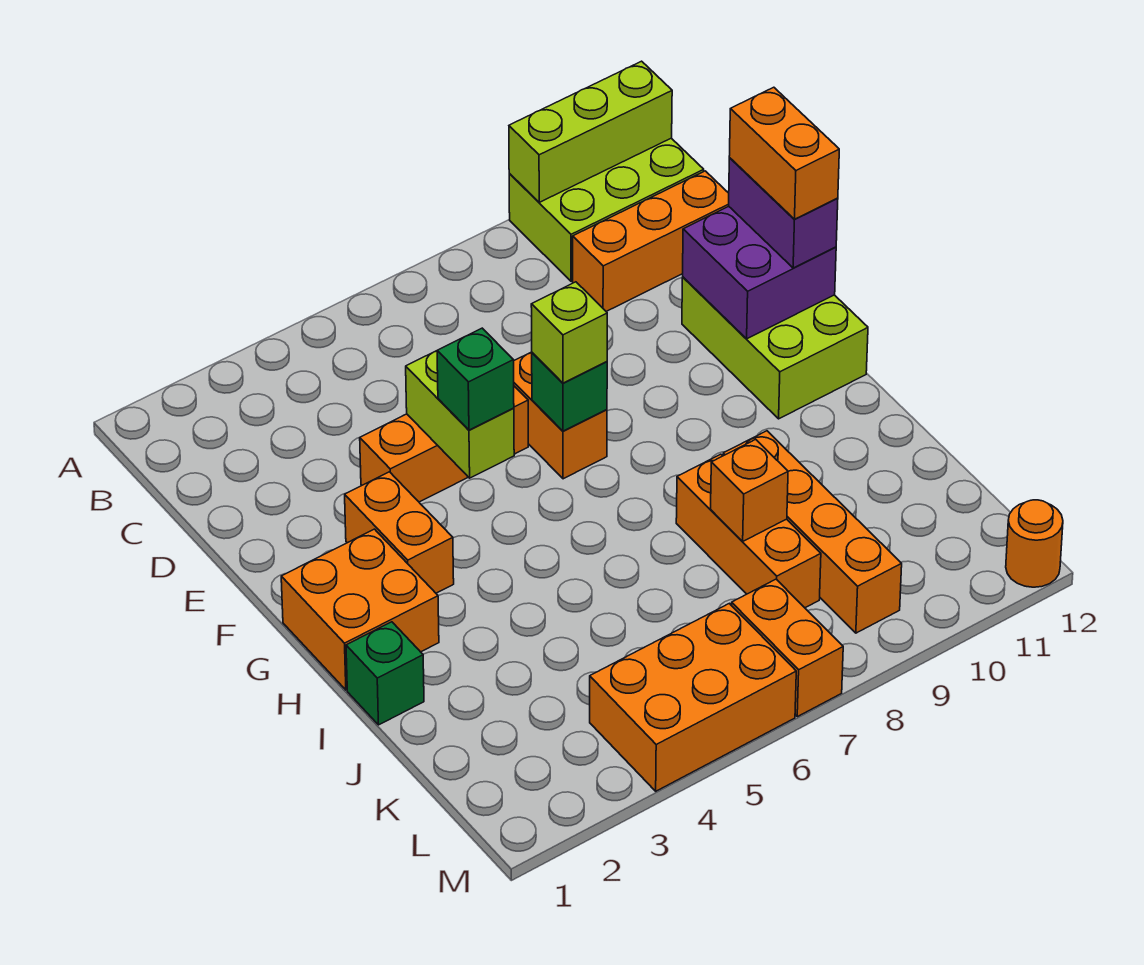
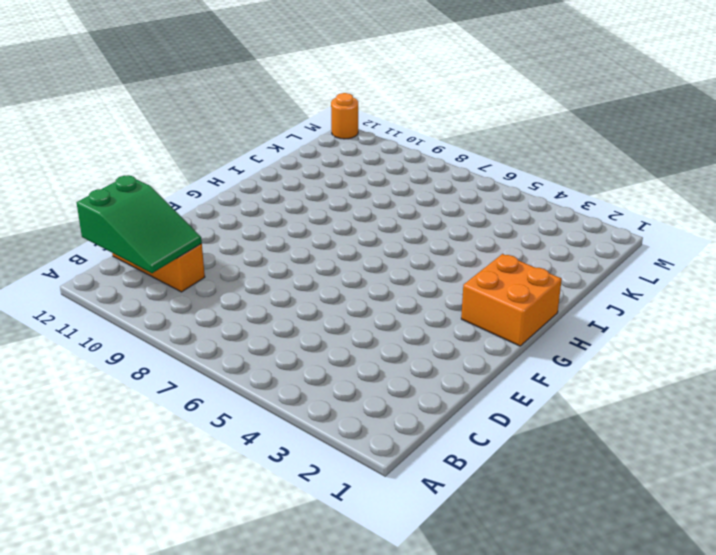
green 2x3 slope [76,175,202,273] -> none
none -> lime 2x3 brick [509,138,704,281]
none -> orange 1x3 brick [360,386,528,502]
none -> orange 1x2 brick [514,352,607,479]

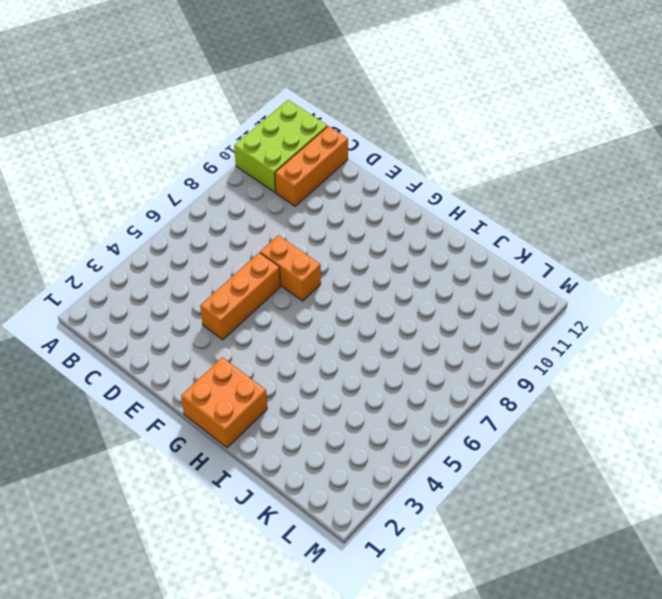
none -> lime 2x3 brick [682,277,868,419]
none -> orange 1x2 brick [345,472,454,593]
none -> green 1x1 brick [346,622,424,725]

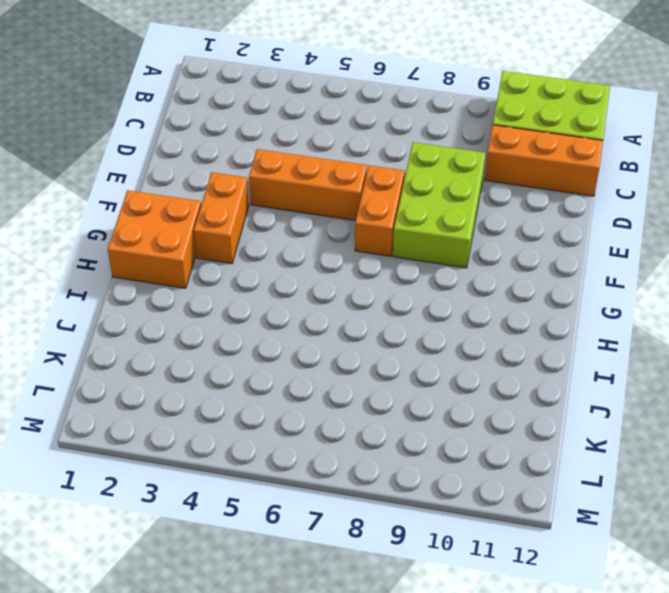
lime 2x3 brick [393,142,486,268] -> lime 2x3 brick moved to [682,277,868,419]
none -> green 1x1 brick [346,622,424,725]
none -> orange 1x3 brick [676,454,821,608]
none -> orange 1x4 brick [723,431,902,633]

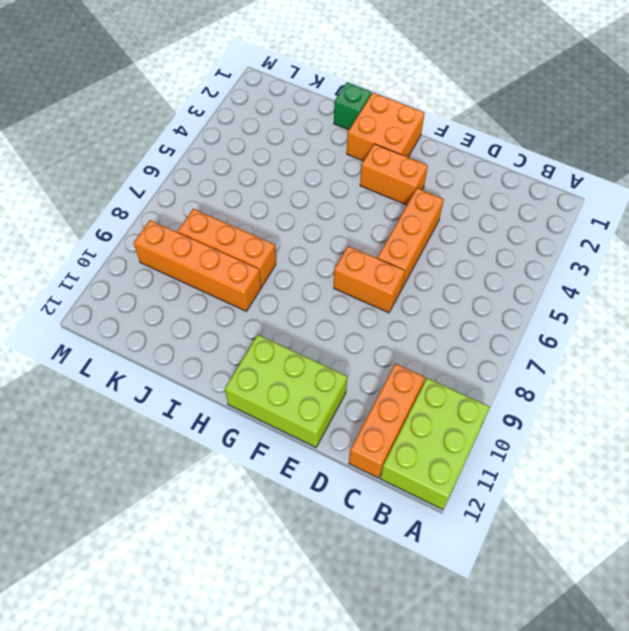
none -> orange 2x3 brick [590,603,796,791]
none -> orange 1x2 brick [732,579,843,717]
none -> orange 1x1 round brick [1006,500,1063,587]

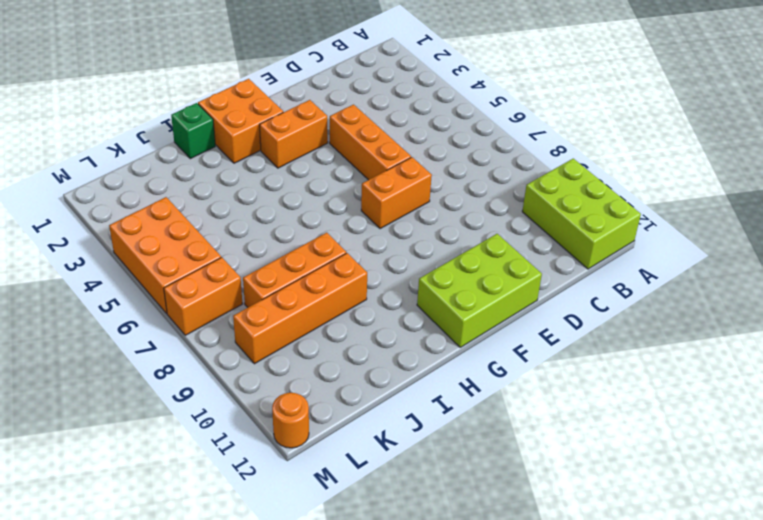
none -> orange 1x3 brick [573,171,729,311]
none -> lime 1x3 brick [509,61,672,202]
none -> lime 1x2 brick [406,351,514,478]

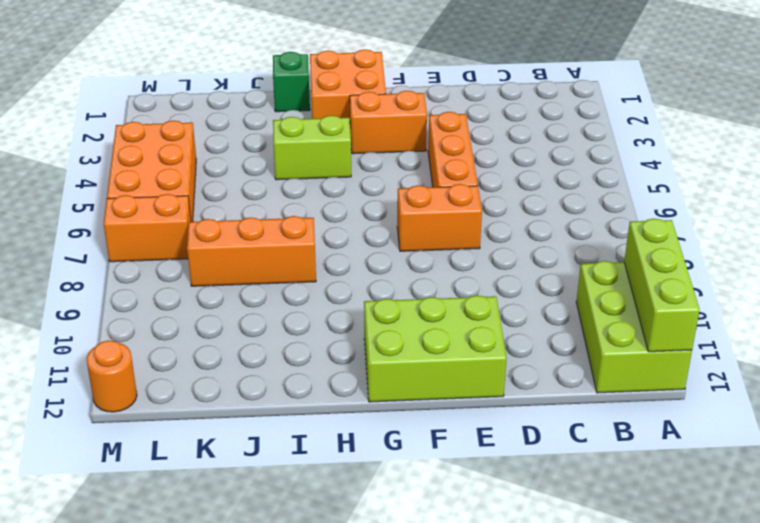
lime 1x2 brick [273,116,351,180] -> lime 1x2 brick moved to [406,351,514,478]
none -> orange 1x3 brick [573,171,729,311]
none -> orange 1x4 brick [723,431,902,633]
none -> purple 2x2 brick [683,206,836,339]

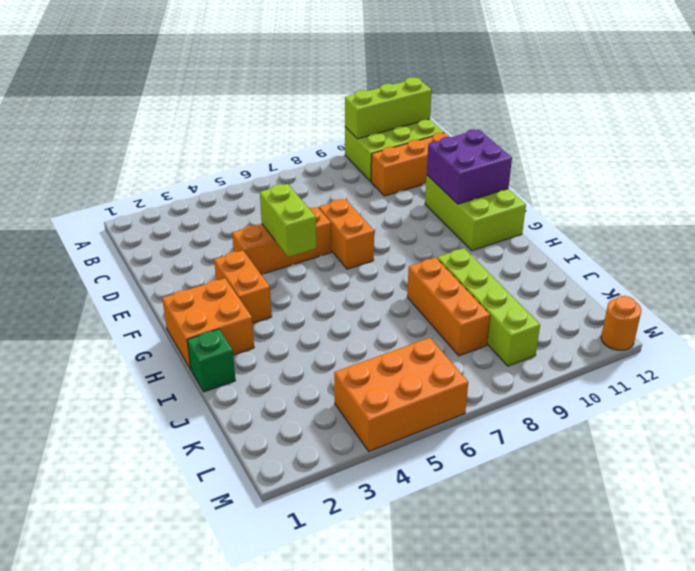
lime 1x4 brick [437,248,540,366] -> orange 1x4 brick [723,431,902,633]
none -> orange 1x2 brick [732,579,843,717]
none -> green 1x1 brick [532,353,607,431]
none -> orange 1x1 brick [711,439,788,542]

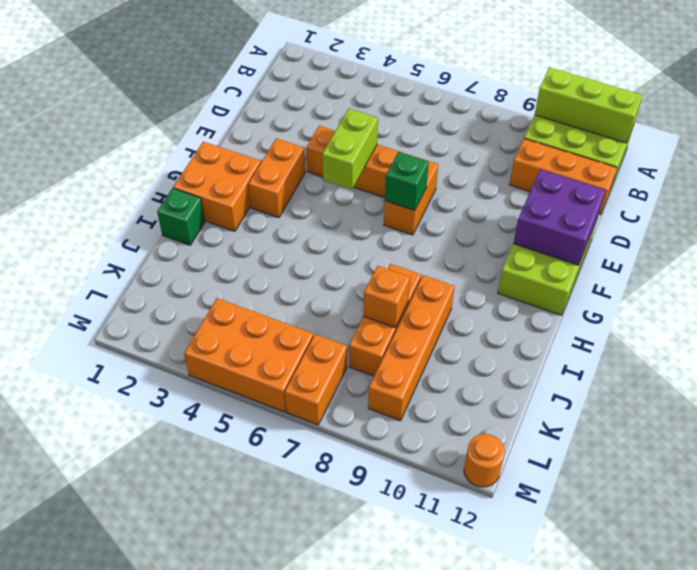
none -> purple 1x2 brick [729,158,838,268]
none -> green 1x1 brick [437,328,514,430]
none -> lime 1x1 brick [531,282,607,383]

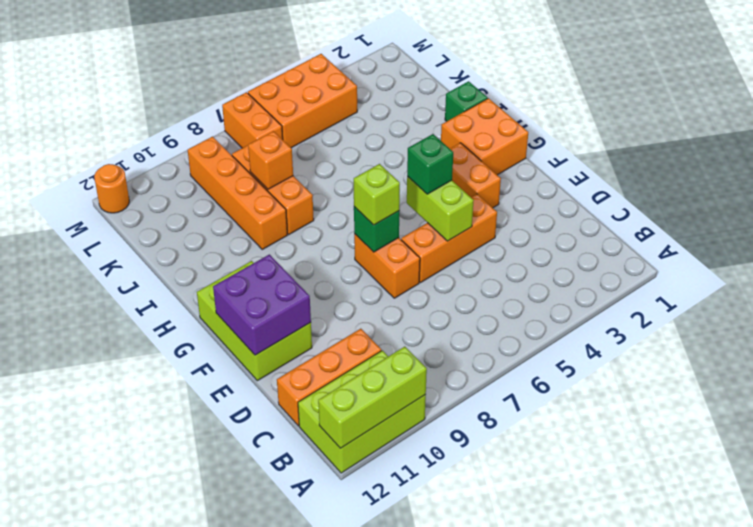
none -> purple 1x2 brick [729,158,838,268]
none -> orange 1x2 brick [729,87,839,219]

